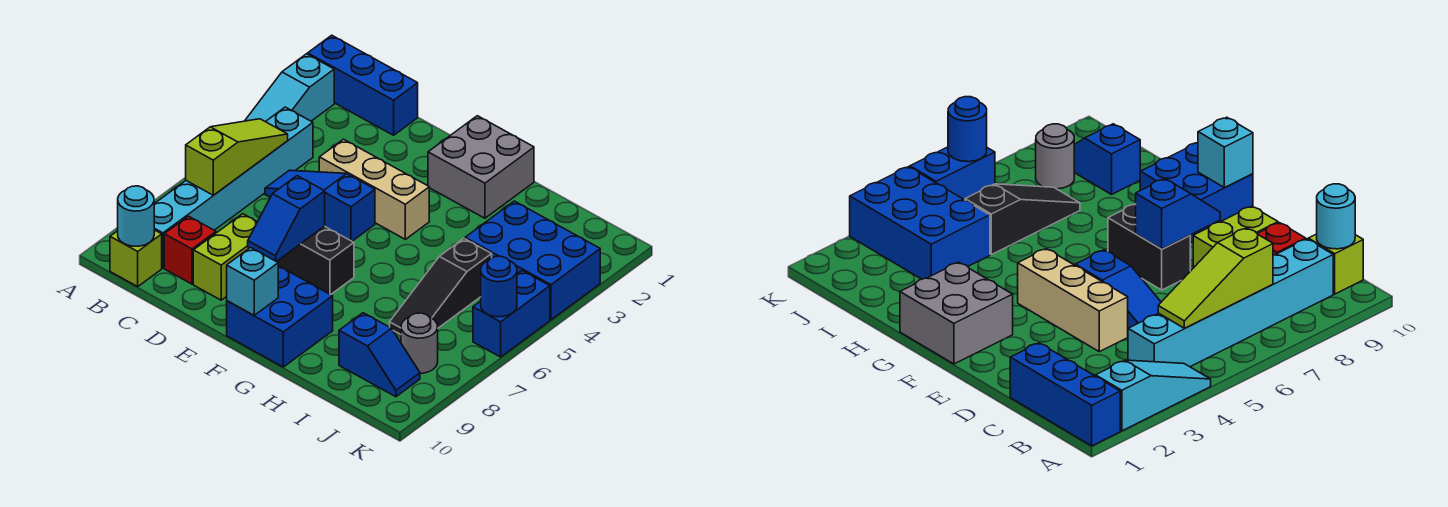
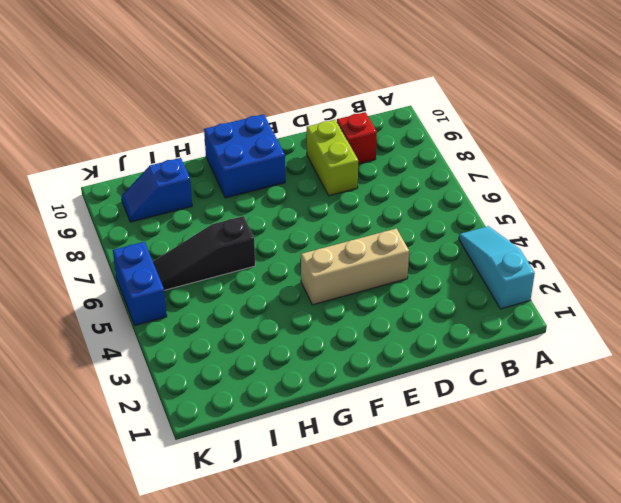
black 1x3 slope [153,216,255,290] -> black 1x3 slope turned to [390,239,492,334]
none -> blue 1x3 brick [308,35,418,135]
none -> cyan 1x6 brick [154,107,313,268]
none -> lime 1x1 brick [110,230,162,287]

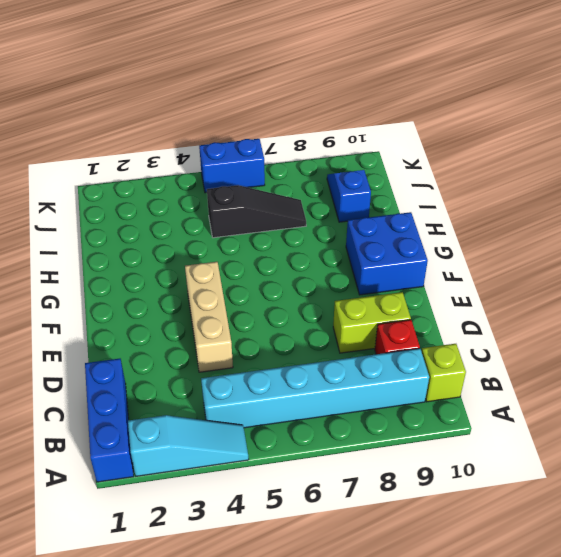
none -> blue 1x3 slope [265,170,375,241]
none -> black 1x2 brick [277,226,354,295]
none -> grey 2x2 brick [428,116,534,218]

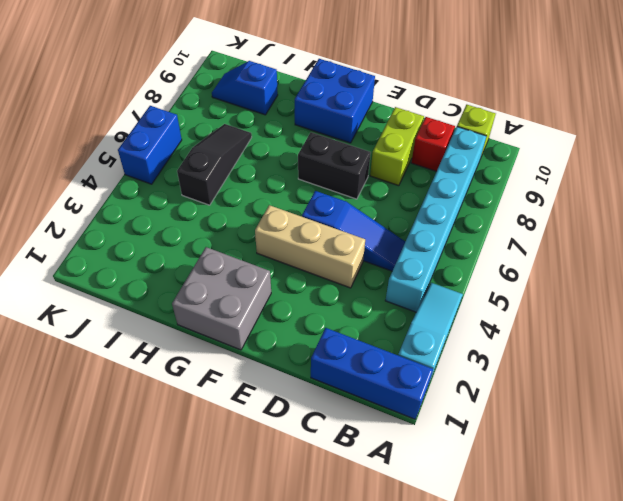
none -> blue 2x3 brick [465,201,600,320]
none -> grey 1x1 round brick [401,313,438,373]
none -> lime 1x3 slope [186,119,288,195]

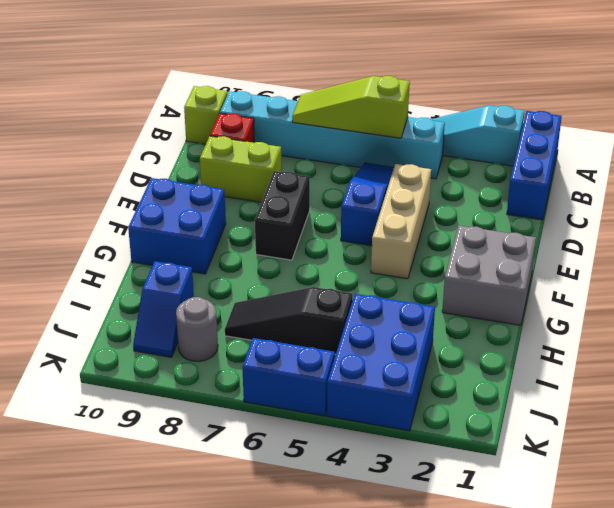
lime 1x3 slope [292,76,410,138] -> lime 1x3 slope turned to [186,119,288,195]
none -> cyan 1x1 round brick [118,186,154,246]
none -> blue 1x2 slope [248,176,325,262]
none -> cyan 1x1 brick [227,248,278,315]

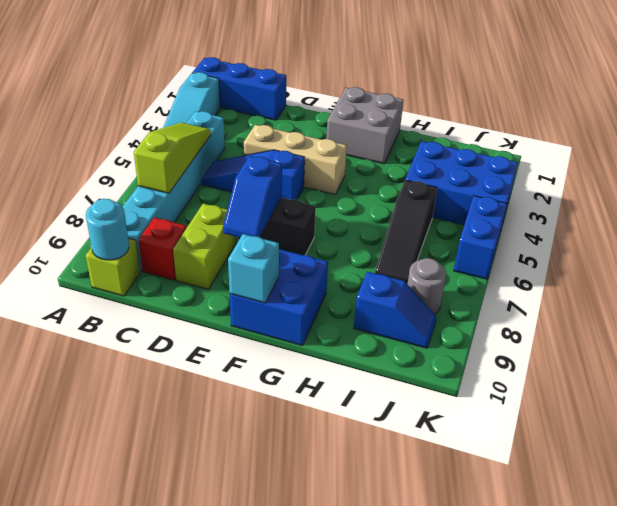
none -> blue 1x1 round brick [481,256,517,317]

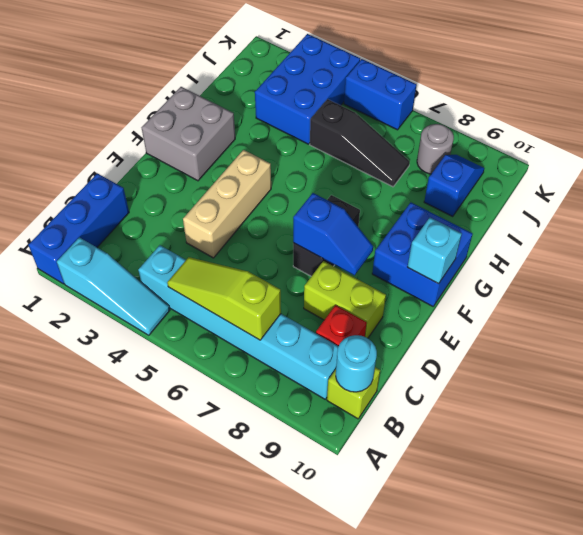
none -> blue 1x3 slope [265,170,375,241]
none -> blue 1x1 round brick [481,256,517,317]

